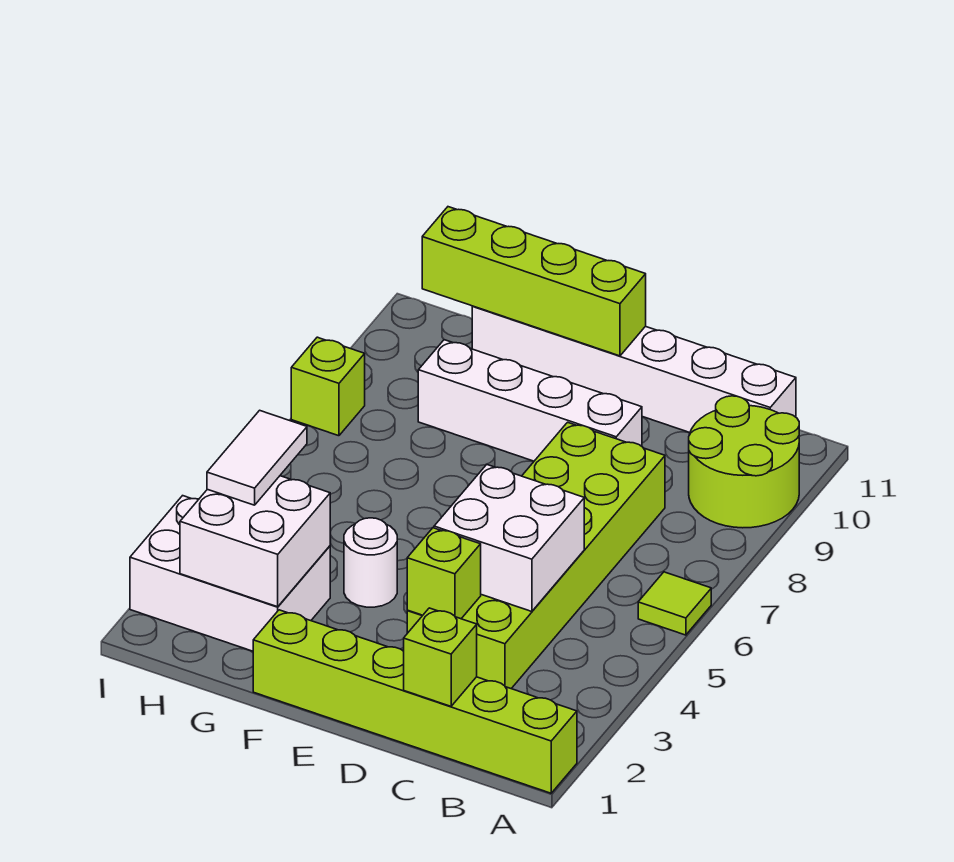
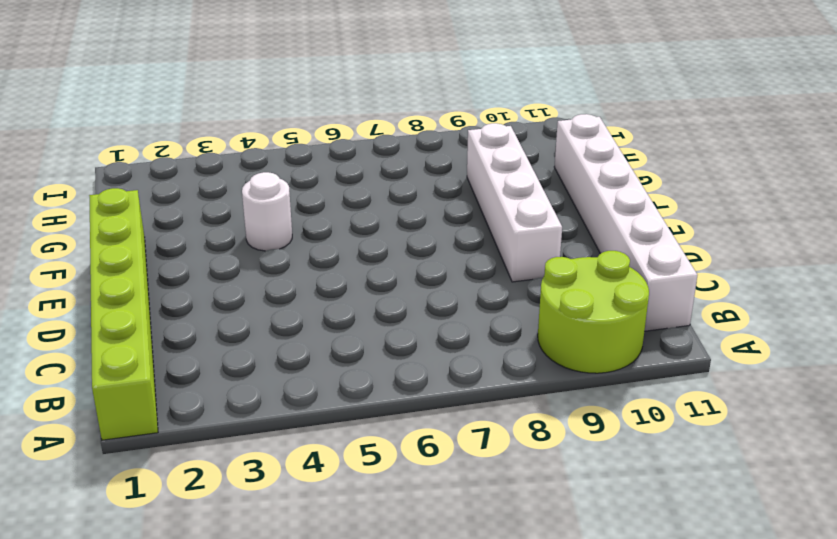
none -> lime 1x1 tile [638,572,711,635]
none -> lime 2x6 brick [407,422,665,689]
none -> white 2x3 brick [130,496,330,651]

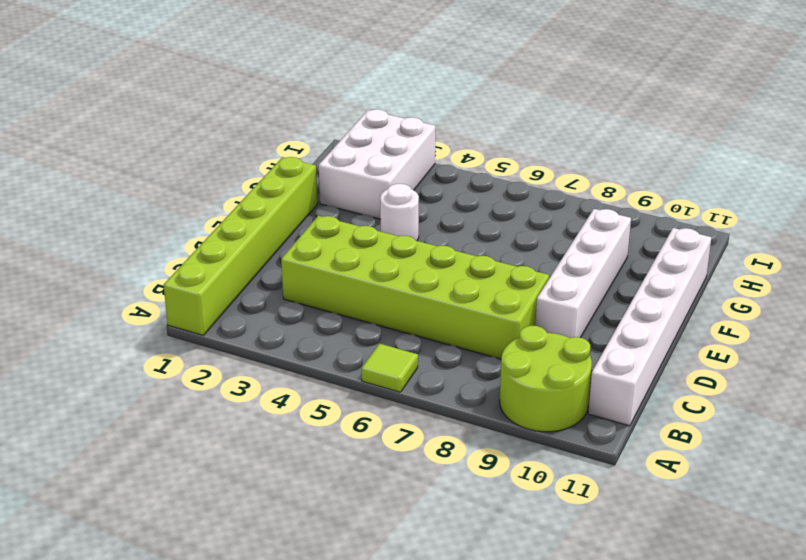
none -> lime 1x1 brick [291,337,365,436]
none -> lime 1x1 brick [404,608,477,706]
none -> white 2x2 brick [434,465,584,612]

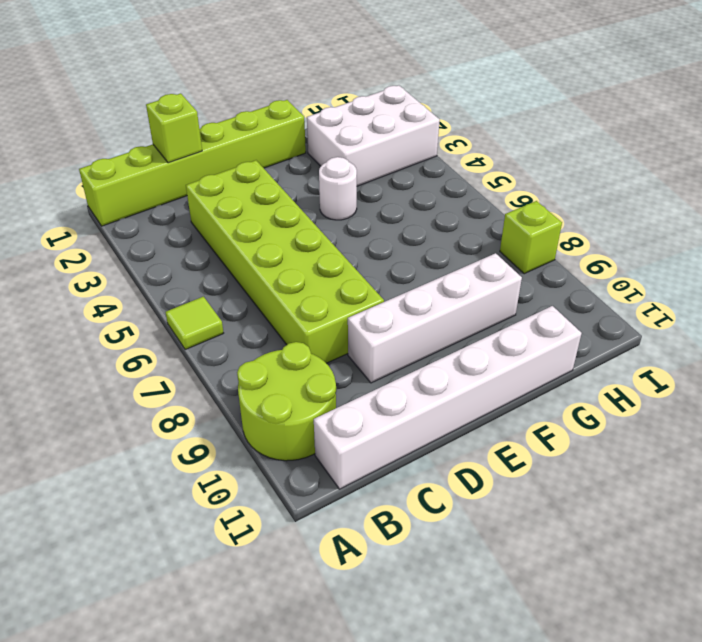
none -> white 2x2 brick [434,465,584,612]
none -> lime 1x1 brick [407,528,481,619]
none -> lime 1x4 brick [422,207,646,356]

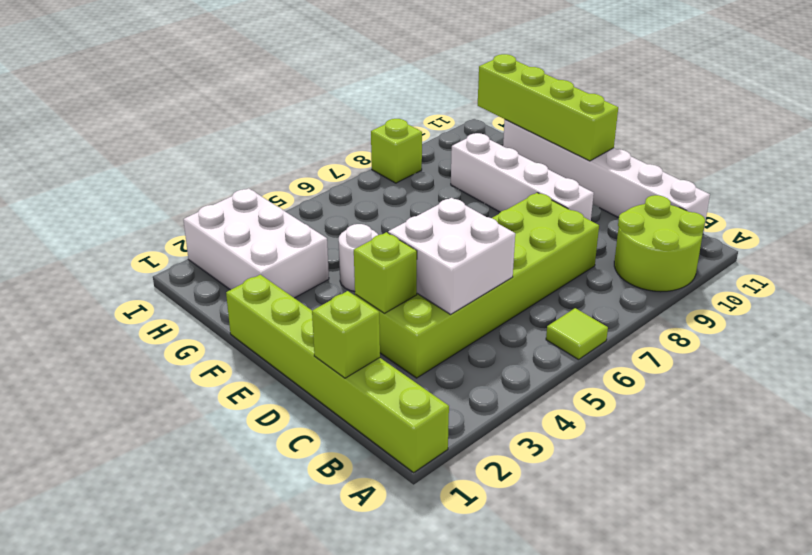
none -> white 2x2 brick [180,476,330,607]
none -> white 1x2 tile [207,410,307,505]

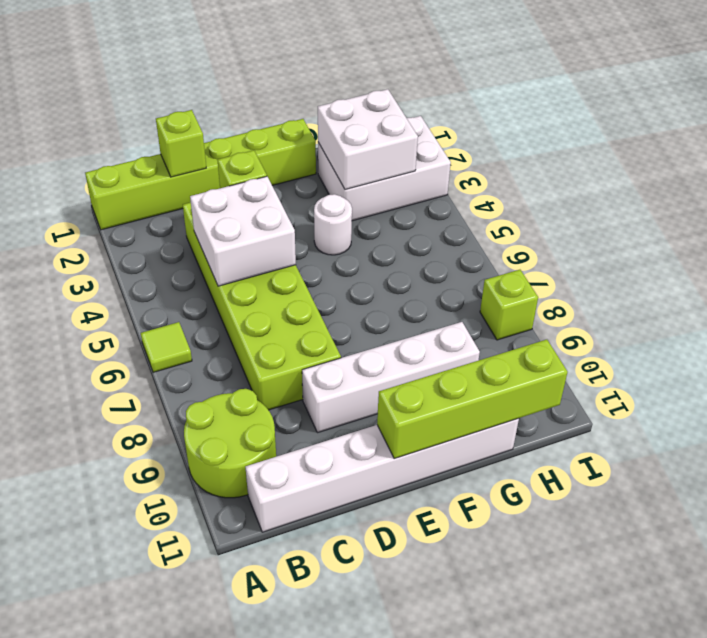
none -> white 1x2 tile [207,410,307,505]

